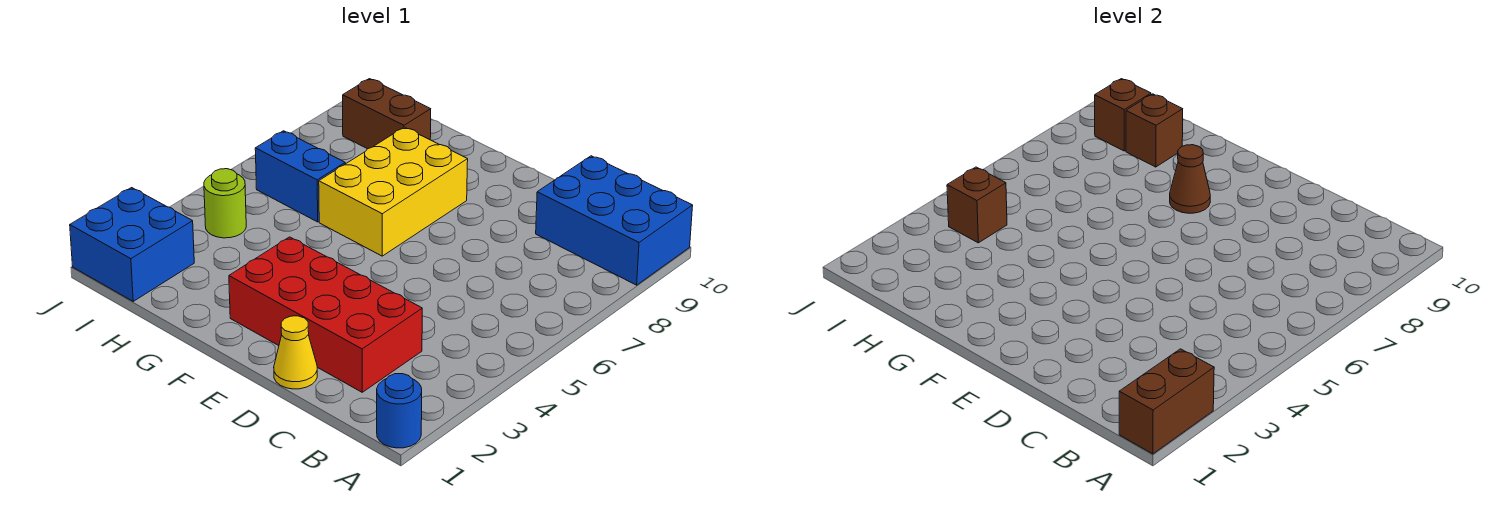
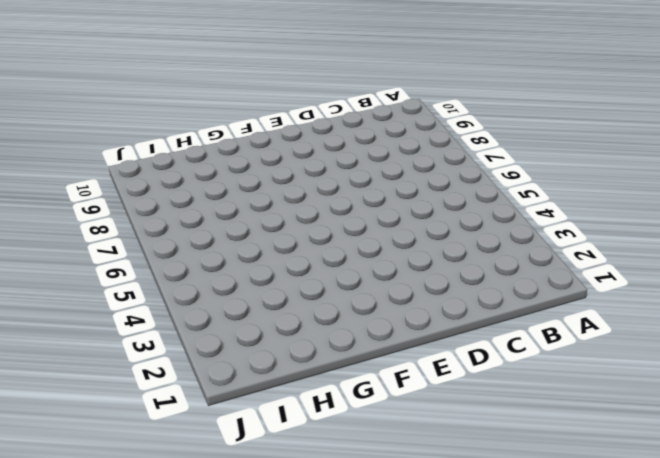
none -> blue 1x1 round brick [377,374,422,448]
none -> blue 2x3 brick [536,156,693,285]
none -> red 2x4 brick [229,237,422,392]

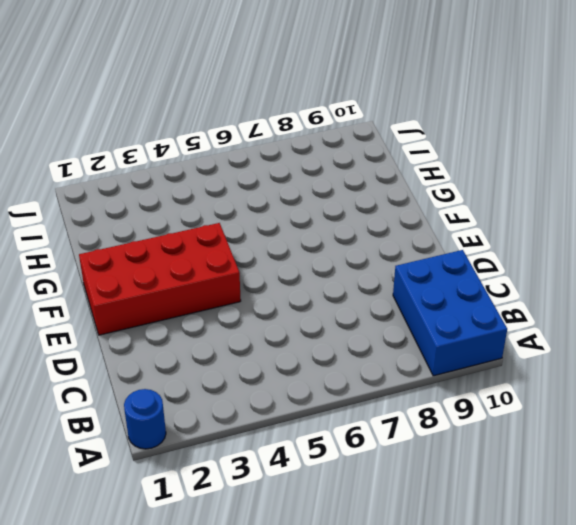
red 2x4 brick [79,223,241,335] -> red 2x4 brick turned to [229,237,422,392]
none -> yellow 1x1 cone [274,316,317,389]
none -> yellow 2x3 brick [319,127,468,256]
none -> blue 1x2 brick [255,131,345,222]

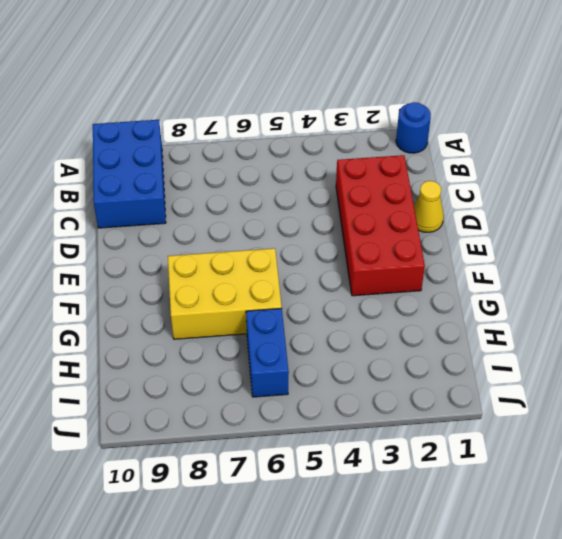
none -> brown 1x2 brick [343,79,431,149]
none -> blue 2x2 brick [70,188,194,301]
none -> lime 1x1 round brick [204,169,246,238]

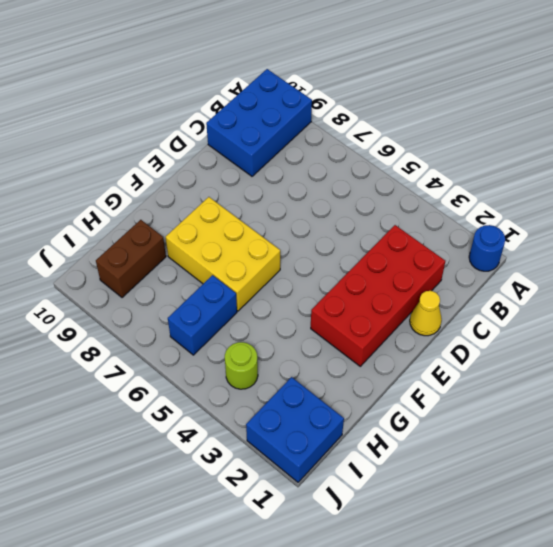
none -> brown 1x2 brick [1119,349,1214,454]
none -> brown 1x1 cone [1170,145,1210,213]
none -> brown 1x1 brick [1126,94,1183,167]

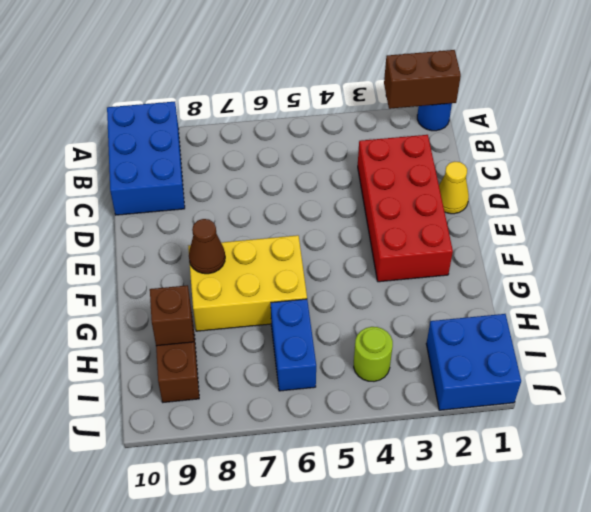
none -> brown 1x1 brick [947,167,1007,243]
none -> brown 1x1 brick [1095,79,1151,151]

